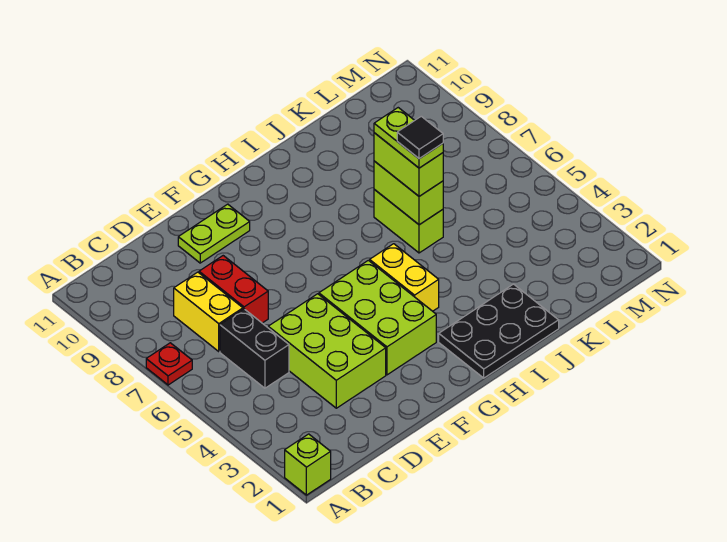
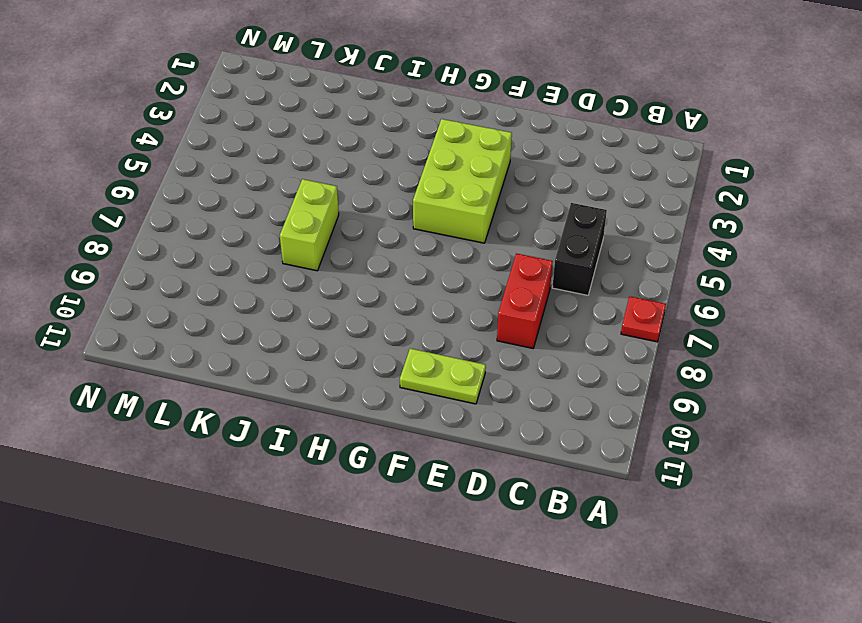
none -> lime 1x1 brick [285,434,331,495]
none -> yellow 1x2 brick [174,272,243,351]
none -> lime 2x3 brick [268,294,386,408]

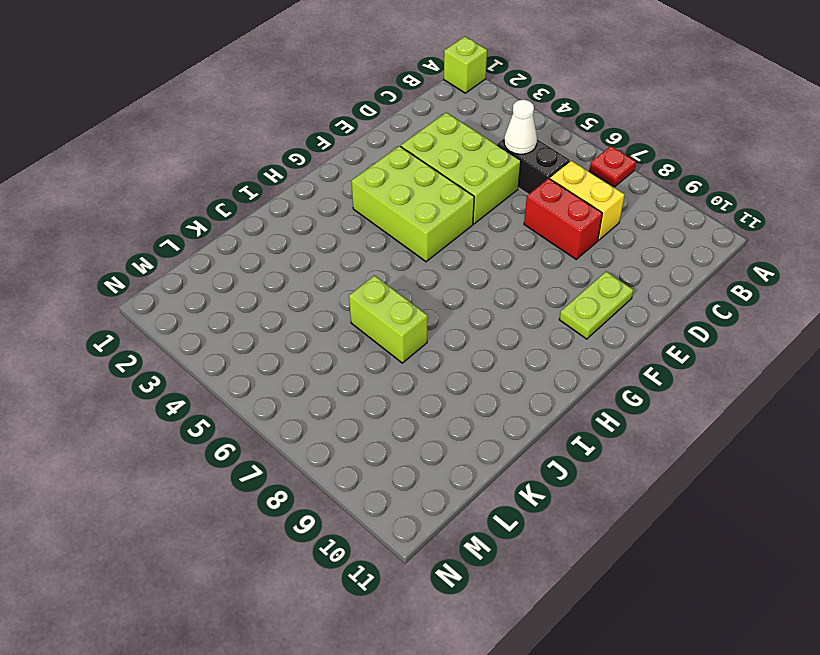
white 1x1 cone [504,100,537,154] -> none
none -> black 2x3 plate [439,284,559,378]
none -> yellow 1x2 brick [370,244,439,311]
none -> lime 1x2 brick [374,161,443,225]

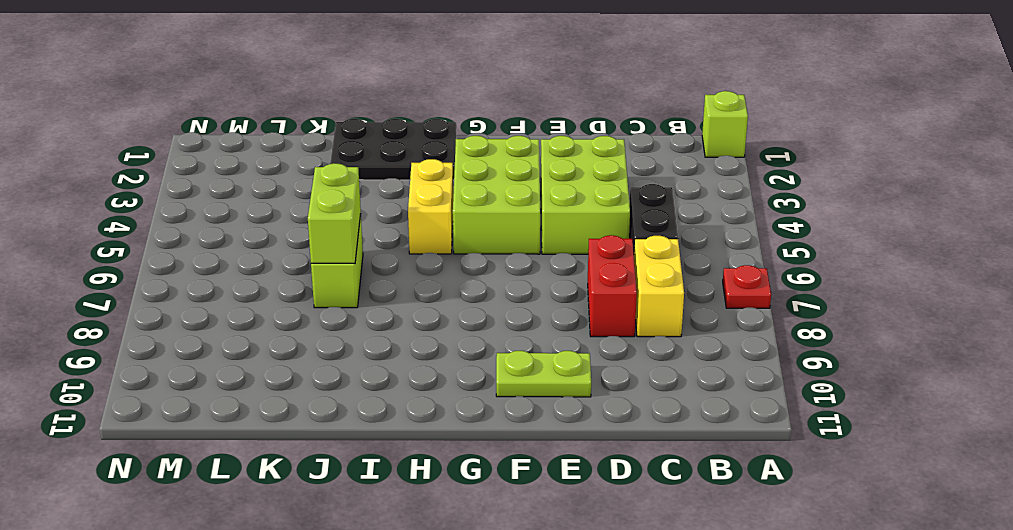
none -> lime 1x2 brick [374,133,443,196]
none -> lime 1x2 plate [374,108,443,168]
none -> black 1x1 tile [397,116,443,159]

